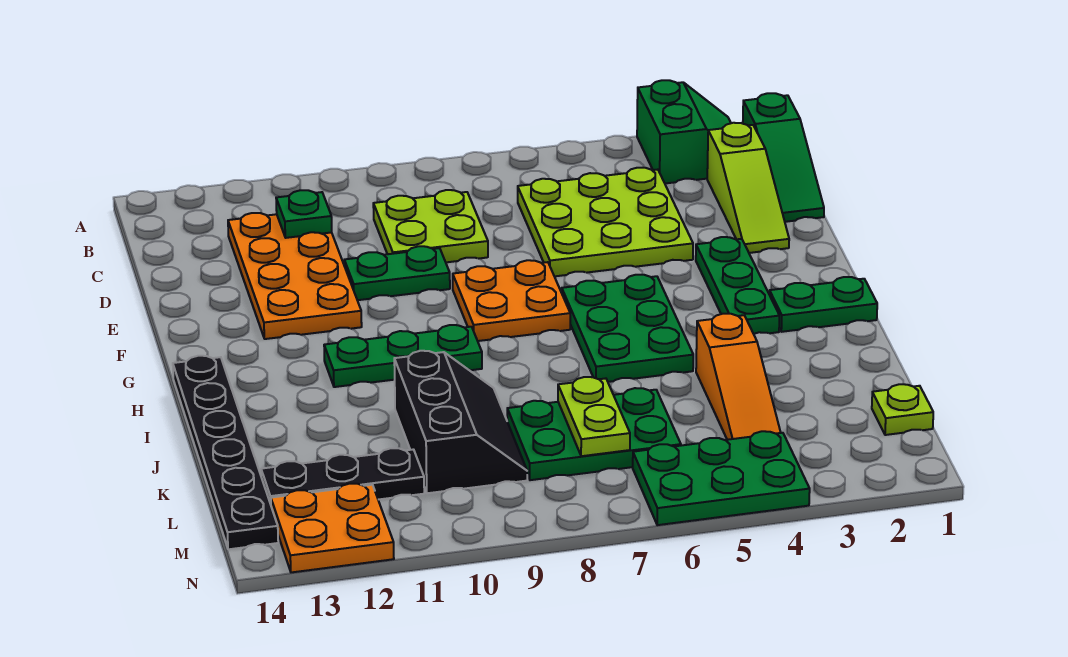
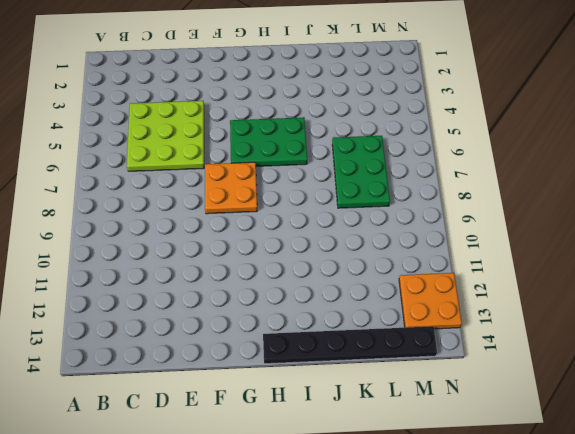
none -> green 2x2 slope [637,80,731,184]
none -> green 1x3 slope [743,93,824,222]
none -> lime 1x3 slope [707,123,789,253]

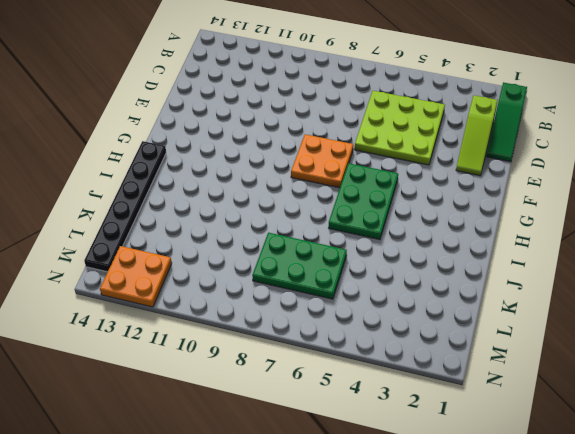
none -> green 2x2 slope [637,80,731,184]
none -> lime 2x2 plate [373,190,488,262]
none -> orange 2x4 plate [228,213,362,339]

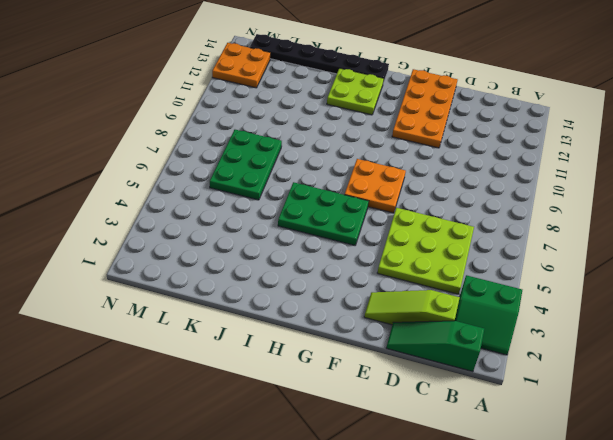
orange 2x4 plate [392,69,457,148] -> orange 2x4 plate turned to [228,213,362,339]
lime 2x2 plate [327,68,384,115] -> lime 2x2 plate moved to [373,190,488,262]
none -> green 1x2 plate [344,246,450,300]
none -> green 1x3 plate [696,237,779,334]
none -> green 1x2 plate [769,277,877,332]

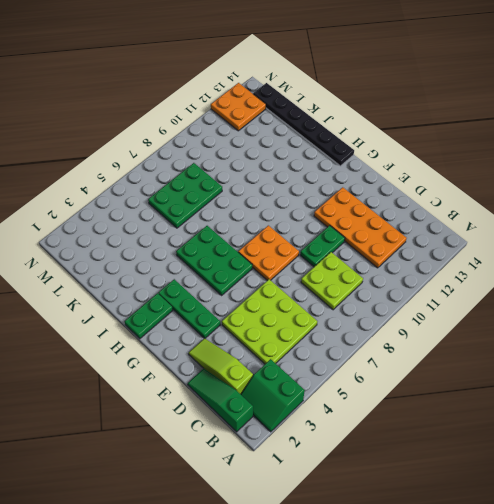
none -> green 1x3 plate [324,325,482,387]
none -> orange 1x3 slope [696,314,781,440]
none -> black 2x3 slope [394,351,527,493]

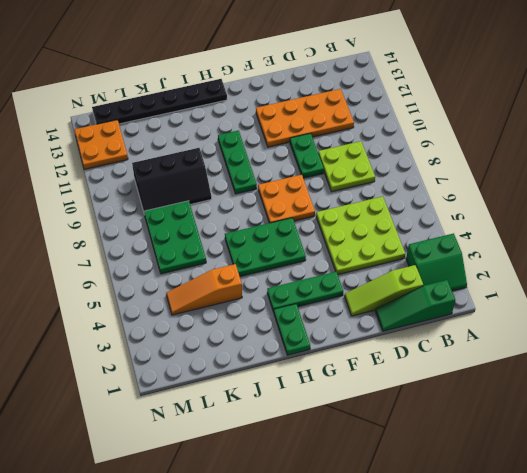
none -> lime 1x1 plate [872,384,933,435]
none -> black 1x3 plate [261,448,424,504]
none -> green 2x3 plate [633,431,810,525]

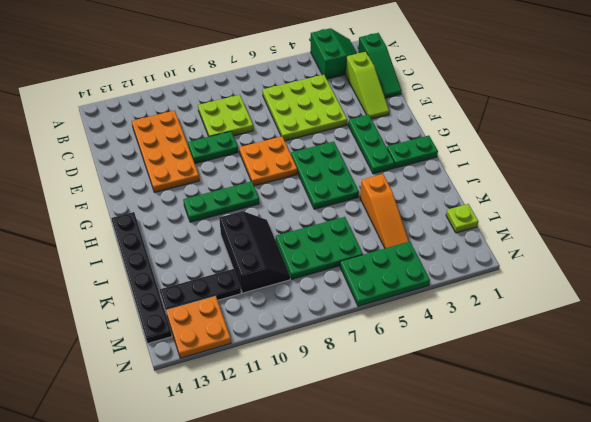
none -> green 1x1 plate [276,190,332,238]
none -> lime 1x2 plate [558,377,630,456]

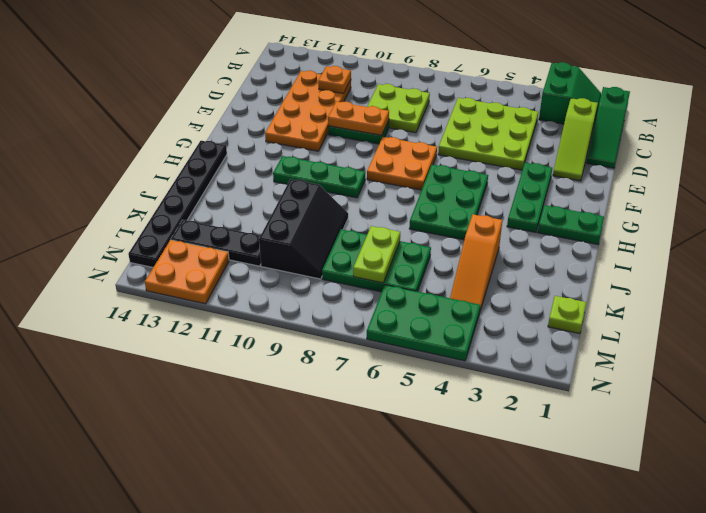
orange 1x1 plate [318,66,351,93] -> green 1x1 plate [276,190,332,238]
orange 1x2 plate [328,101,389,135] -> none

